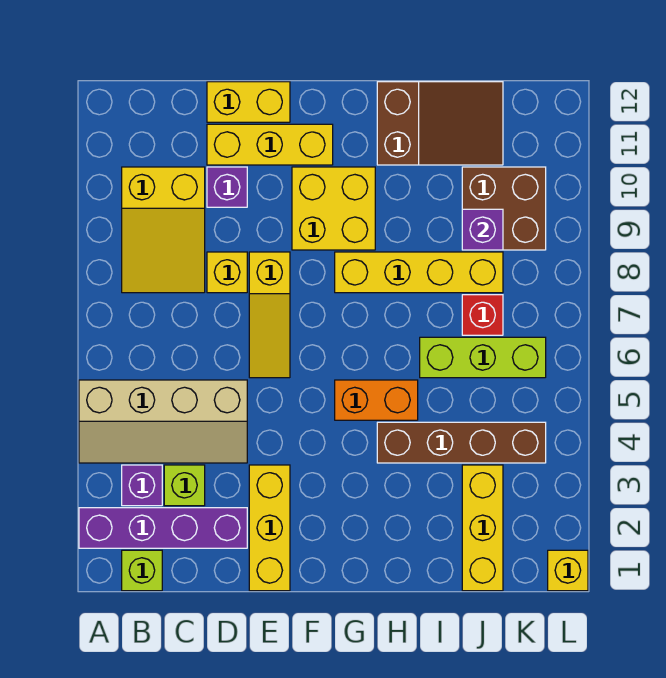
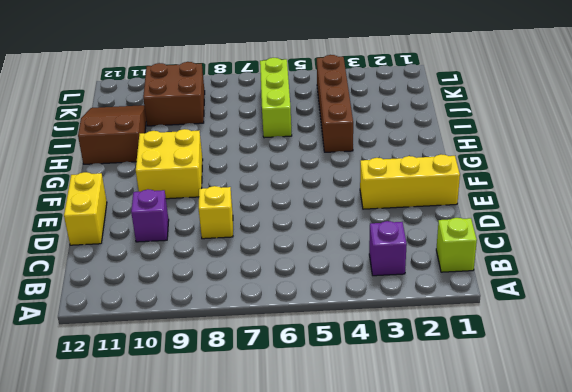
none -> purple 1x4 brick [79,508,247,548]
none -> tan 2x4 slope [79,380,247,463]
none -> yellow 2x3 slope [122,167,205,293]

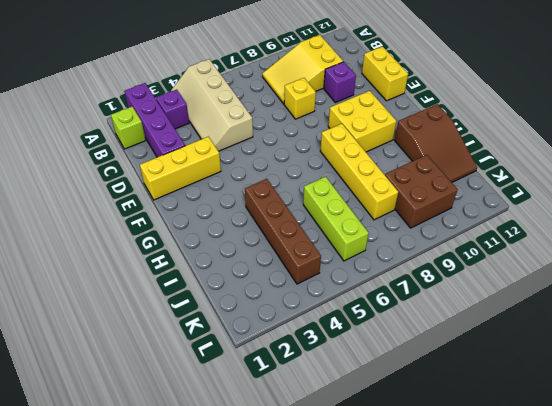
none -> lime 1x1 brick [164,465,205,506]
none -> yellow 1x3 brick [207,124,333,165]
none -> yellow 1x3 slope [249,252,290,378]

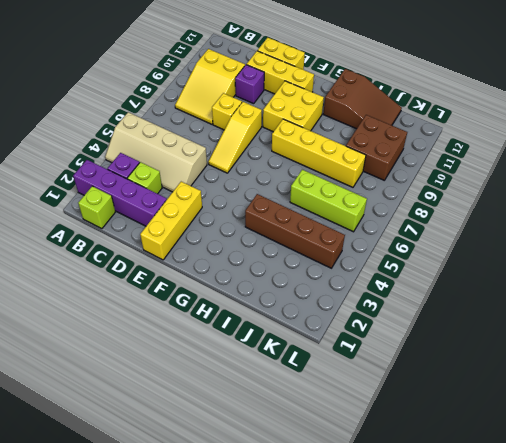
none -> orange 1x2 brick [335,380,418,420]
none -> yellow 1x3 brick [462,465,503,591]
none -> red 1x1 brick [462,295,503,335]

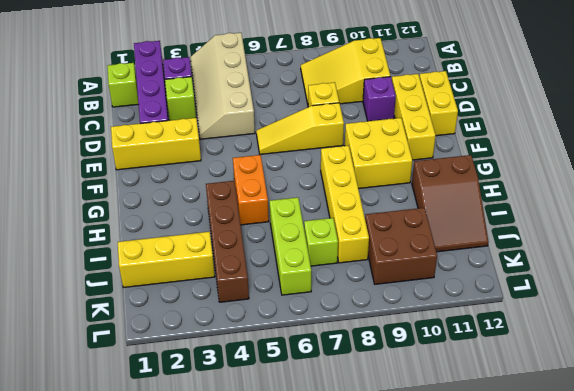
lime 1x1 brick [304,218,338,266] -> red 1x1 brick [462,295,503,335]
none -> yellow 1x1 brick [548,550,588,591]
none -> purple 1x1 brick [462,209,503,250]

